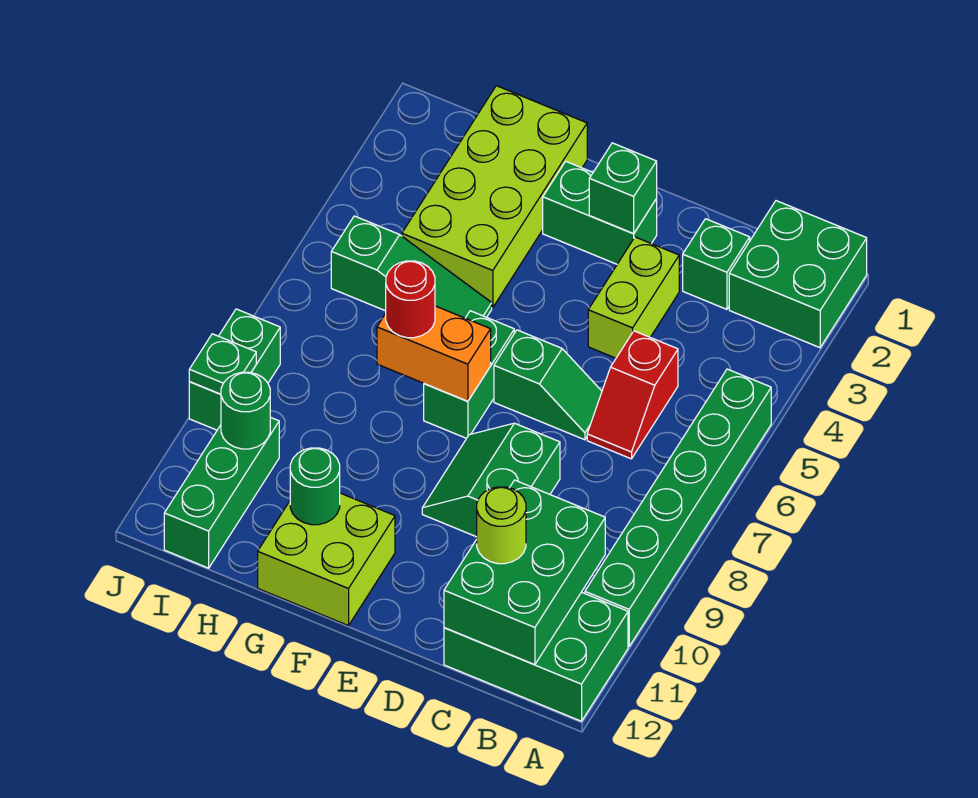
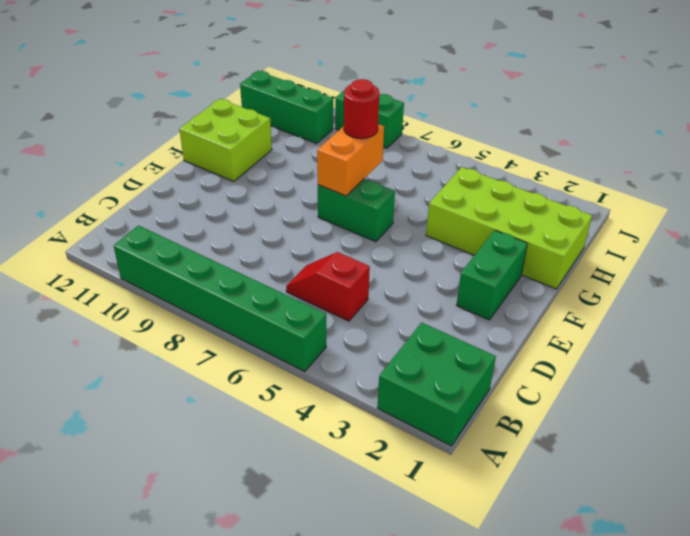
none -> green 2x3 brick [444,592,628,721]
none -> green 1x1 brick [683,219,750,309]
none -> lime 1x2 brick [588,237,679,358]

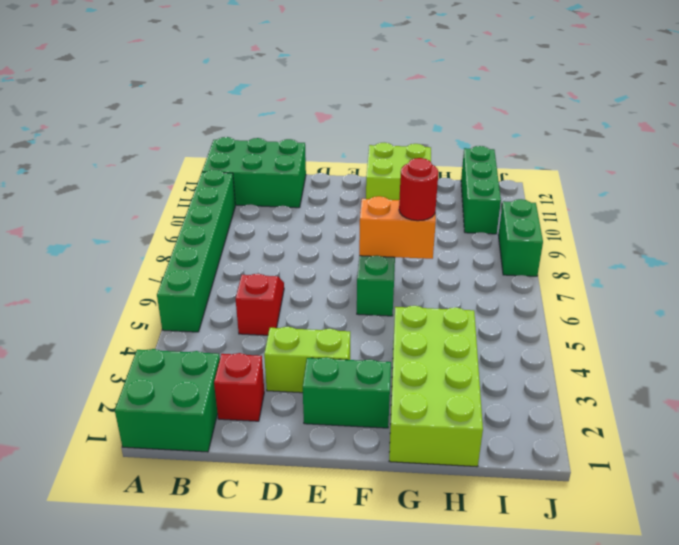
red 1x1 brick [214,353,264,421] -> green 1x1 brick [683,219,750,309]
lime 1x2 brick [264,327,350,393] -> lime 1x2 brick turned to [588,237,679,358]
none -> green 1x2 slope [494,330,602,440]
none -> green 2x2 slope [422,423,560,537]
none -> green 1x3 slope [331,216,492,318]

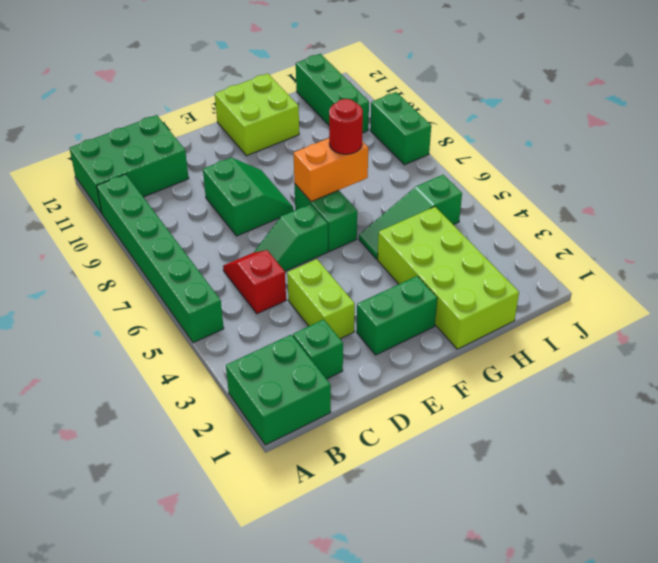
none -> green 2x3 brick [444,480,605,665]
none -> green 1x1 brick [589,143,657,234]
none -> green 1x1 round brick [290,448,340,525]

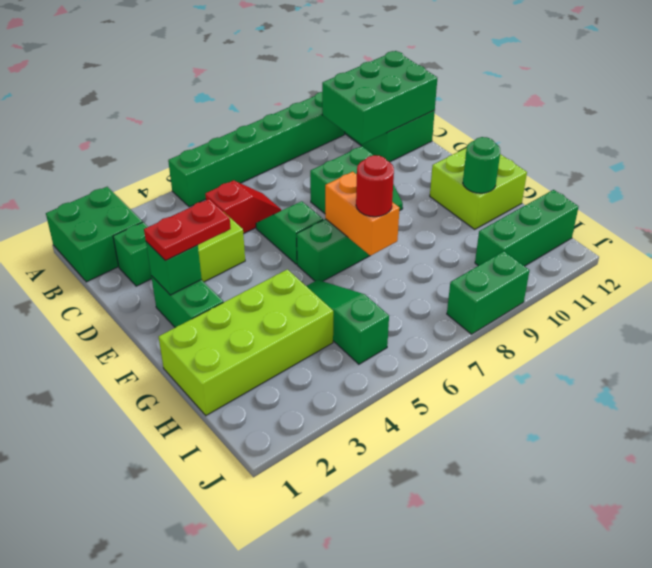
red 1x2 plate [144,199,231,260] -> none
none -> green 1x1 round brick [221,372,270,449]
none -> green 1x1 plate [189,334,256,394]
none -> lime 1x1 round brick [477,487,526,564]

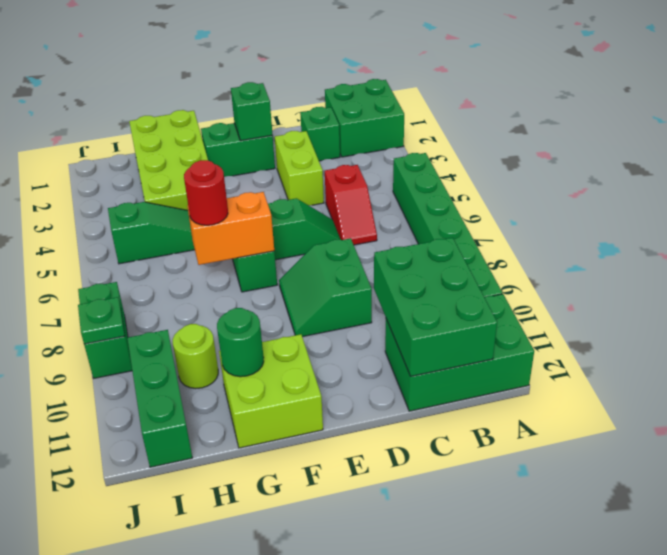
lime 1x1 round brick [173,324,218,389] -> lime 1x1 round brick moved to [477,487,526,564]
none -> green 1x1 round brick [221,372,270,449]

